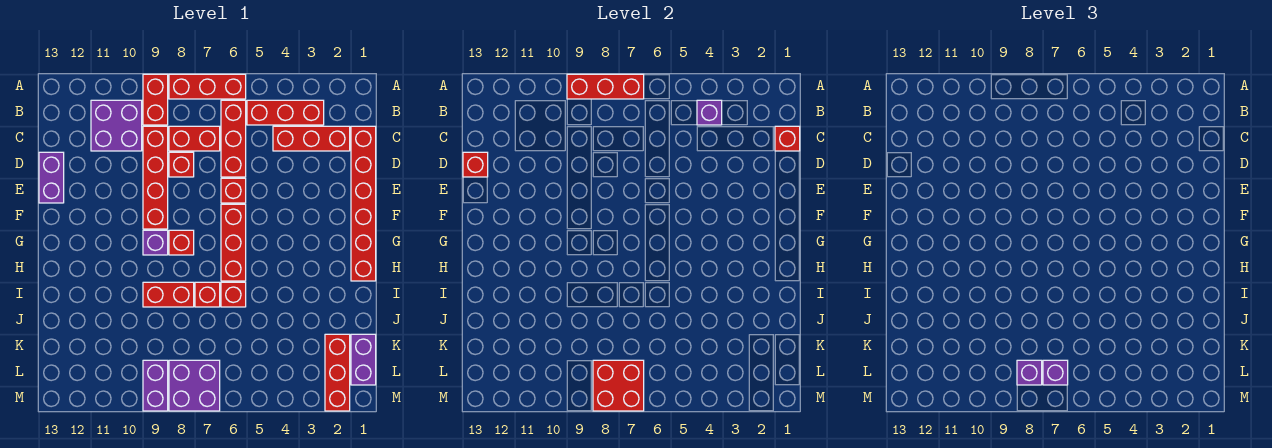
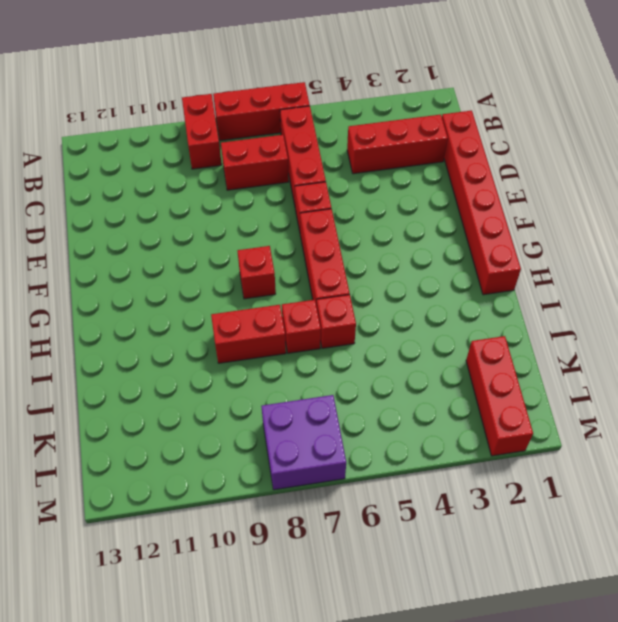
none -> red 1x3 brick [247,100,324,125]
none -> purple 2x2 brick [91,100,142,151]
none -> red 1x4 brick [143,126,168,229]

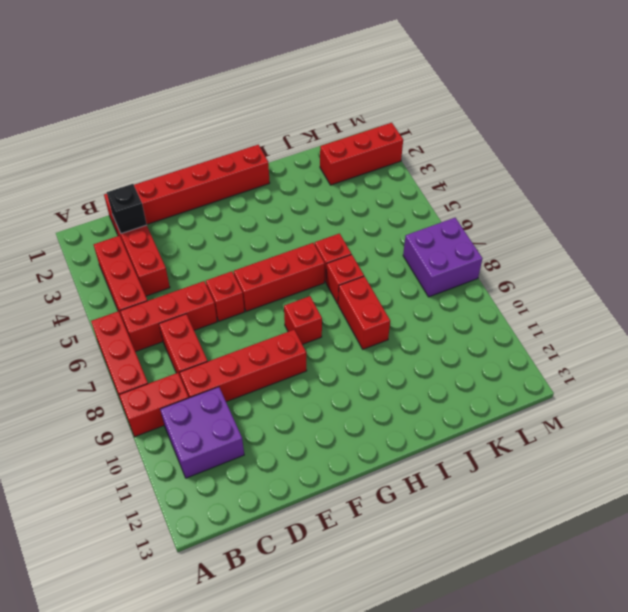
black 1x1 brick [107,184,147,234] -> none
none -> red 1x1 brick [169,152,194,177]
none -> purple 1x2 brick [39,152,64,203]
none -> purple 1x1 brick [143,230,168,255]

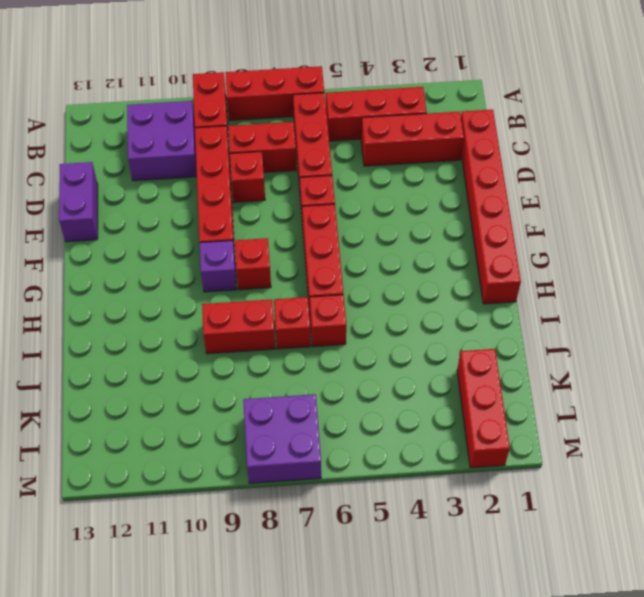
none -> purple 1x2 brick [351,334,376,385]
none -> purple 1x2 brick [143,360,168,411]
none -> red 1x3 brick [567,74,644,99]

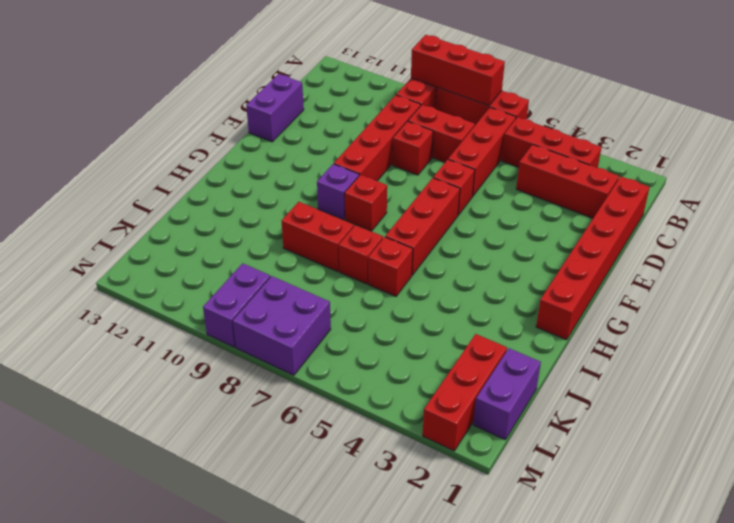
none -> purple 2x2 brick [91,100,142,151]
none -> purple 1x1 brick [697,100,722,125]
none -> red 1x1 brick [775,126,800,151]

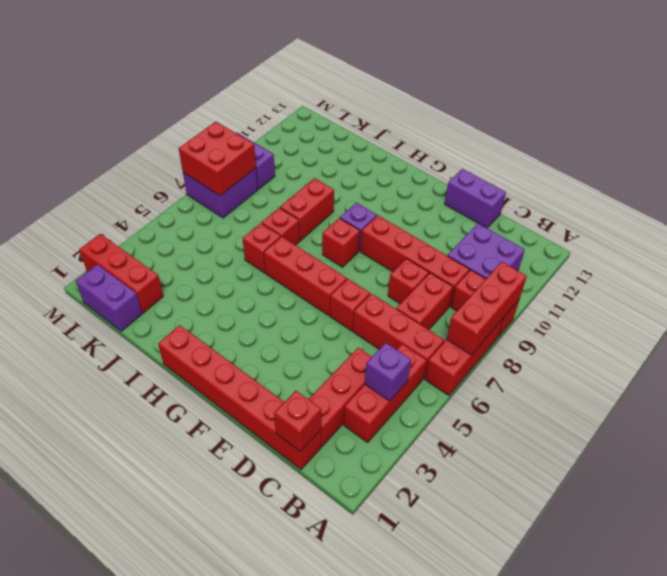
none -> red 1x1 brick [463,152,488,177]
none -> purple 1x1 brick [1043,360,1068,385]
none -> purple 1x1 brick [1017,360,1042,385]

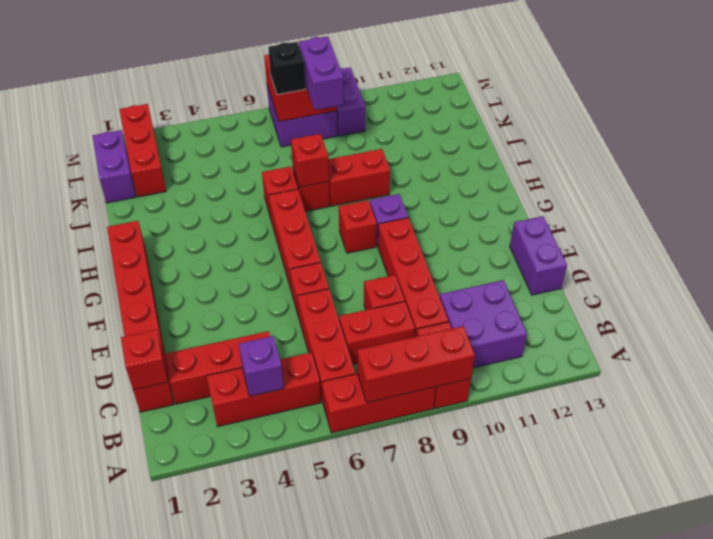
red 1x1 brick [291,134,329,187] -> red 1x1 brick moved to [463,152,488,177]
purple 1x2 brick [299,36,344,110] -> purple 1x1 brick [1017,360,1042,385]
black 1x1 brick [268,42,306,95] -> purple 1x1 brick [1043,360,1068,385]

